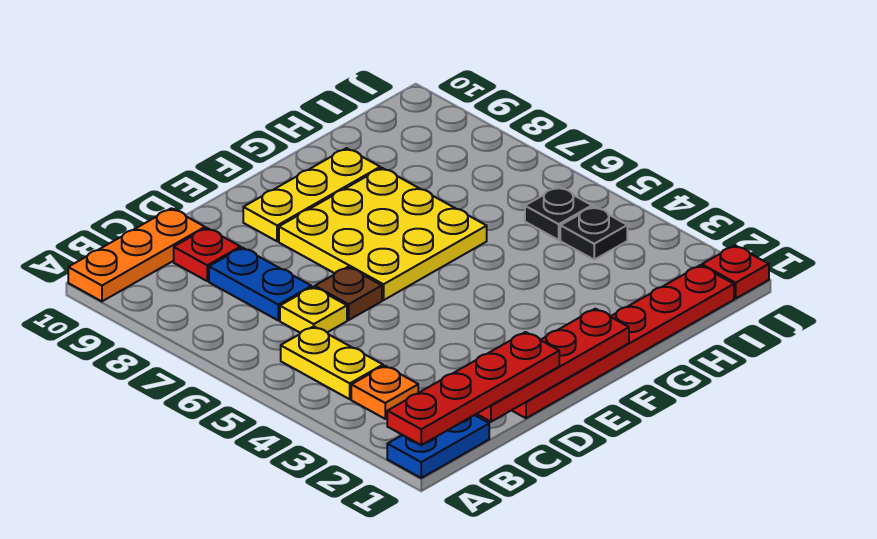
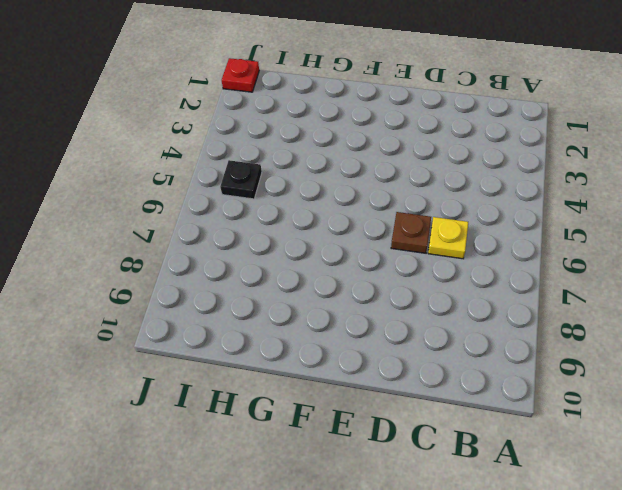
none -> blue 1x2 plate [387,415,489,478]
none -> orange 1x3 plate [68,208,205,301]
none -> orange 1x1 plate [351,366,418,419]

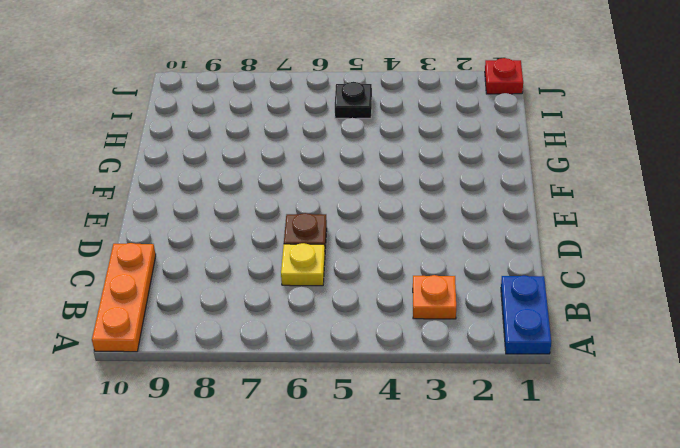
none -> yellow 1x2 plate [281,326,383,399]
none -> blue 1x2 plate [209,248,311,320]
none -> red 1x1 plate [174,228,241,281]

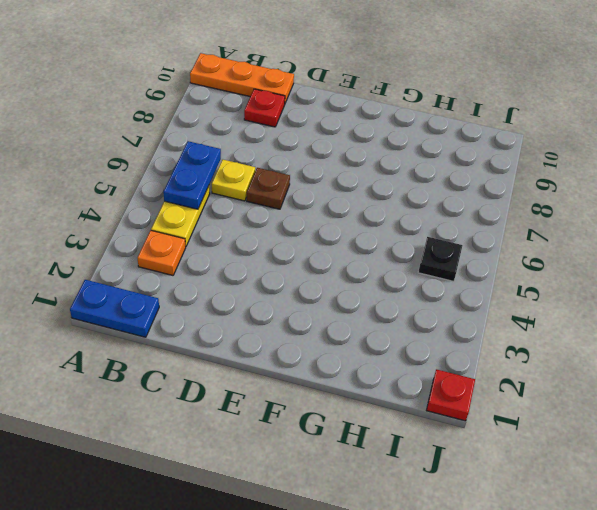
blue 1x2 plate [163,141,221,209] -> blue 1x2 plate moved to [209,248,311,320]
none -> red 1x6 plate [512,265,734,418]
none -> yellow 3x3 plate [279,168,487,300]
none -> yellow 1x3 plate [243,148,380,241]

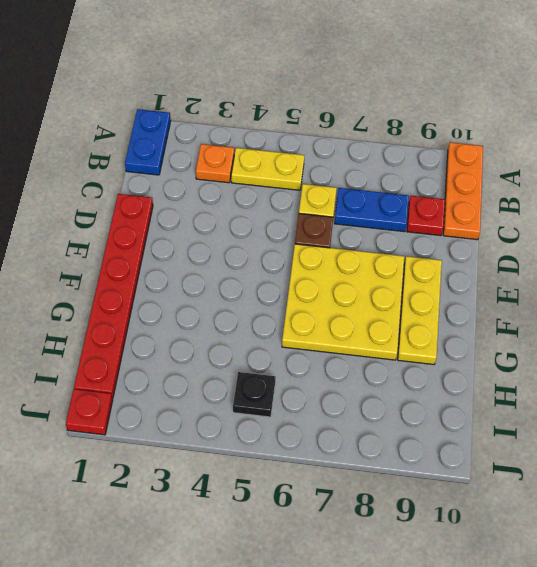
none -> black 1x1 plate [560,206,627,260]
none -> red 1x4 plate [477,309,629,422]
none -> red 1x4 plate [387,332,559,445]

